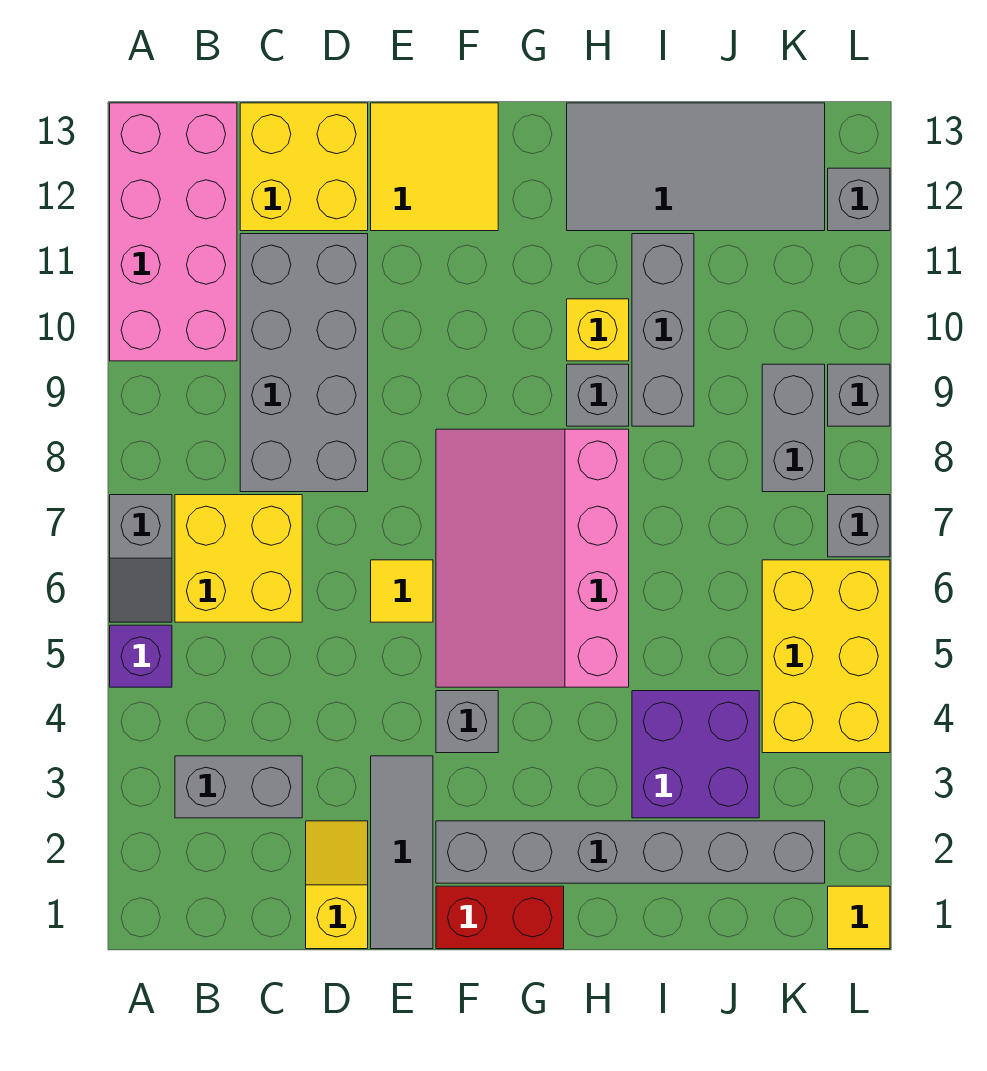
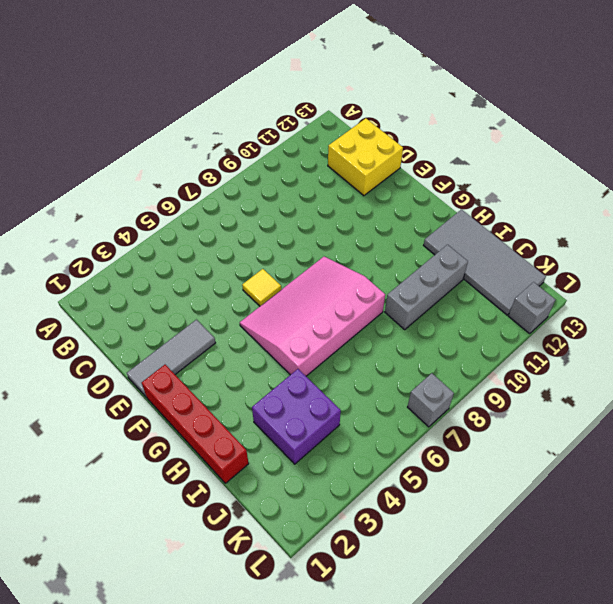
red 1x4 brick [142,365,249,483] -> red 1x2 brick [436,886,564,949]
none -> purple 1x1 brick [110,625,172,687]
none -> grey 1x2 slope [110,495,172,622]
none -> pink 2x4 brick [110,103,237,361]

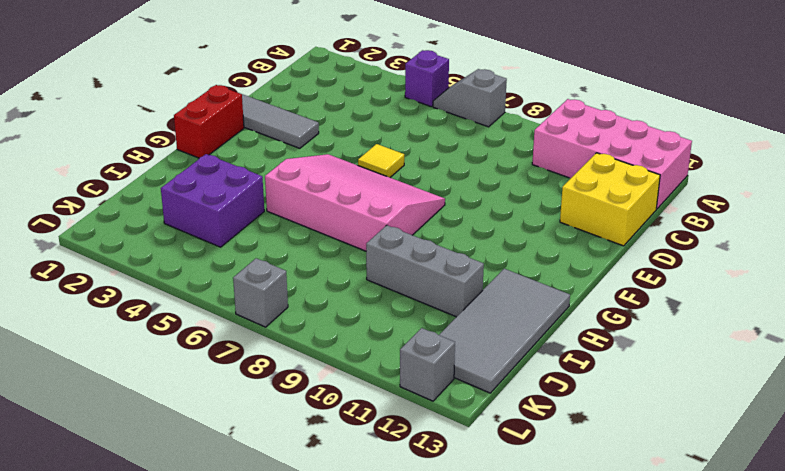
none -> grey 1x2 brick [175,756,302,818]
none -> yellow 2x2 brick [175,495,302,622]
none -> grey 2x4 brick [240,234,368,492]

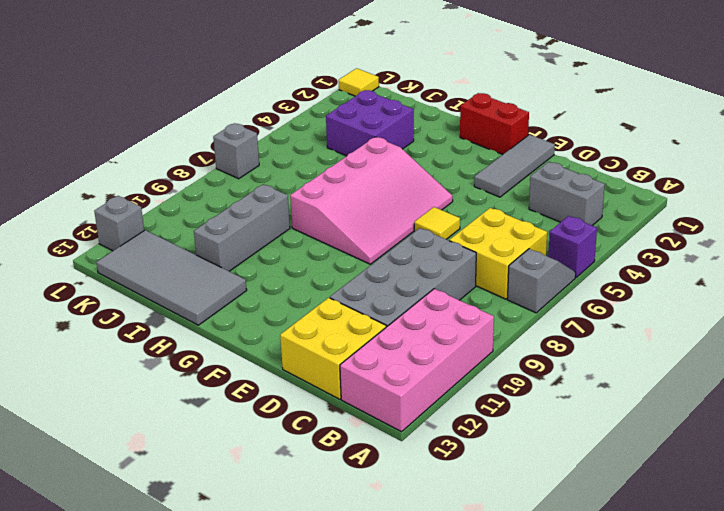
none -> yellow 1x2 slope [306,821,368,949]
none -> yellow 2x2 tile [371,103,498,231]
none -> grey 1x6 brick [436,821,825,883]

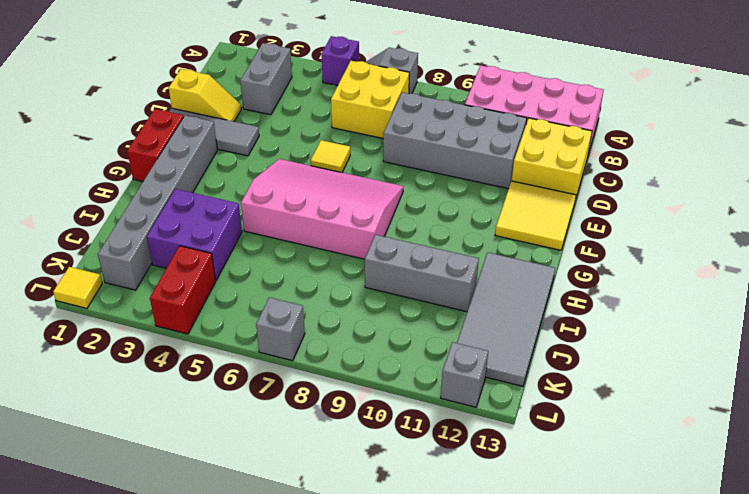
red 1x2 brick [150,246,216,334] -> yellow 2x3 brick [762,560,890,753]
none -> grey 1x1 brick [436,691,498,753]
none -> grey 1x1 brick [567,364,629,426]
none -> yellow 1x1 brick [567,299,629,361]

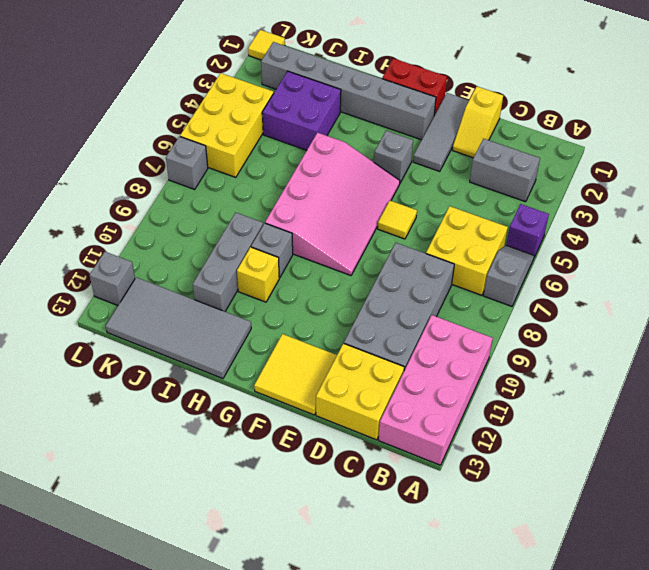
none -> grey 1x2 brick [762,364,825,492]
none -> grey 1x1 brick [828,364,890,426]

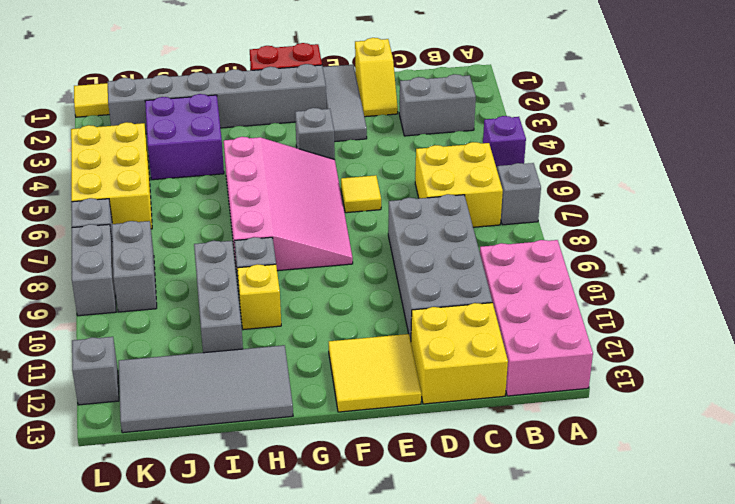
grey 1x2 brick [72,224,116,316] -> grey 1x1 brick [828,364,890,426]

